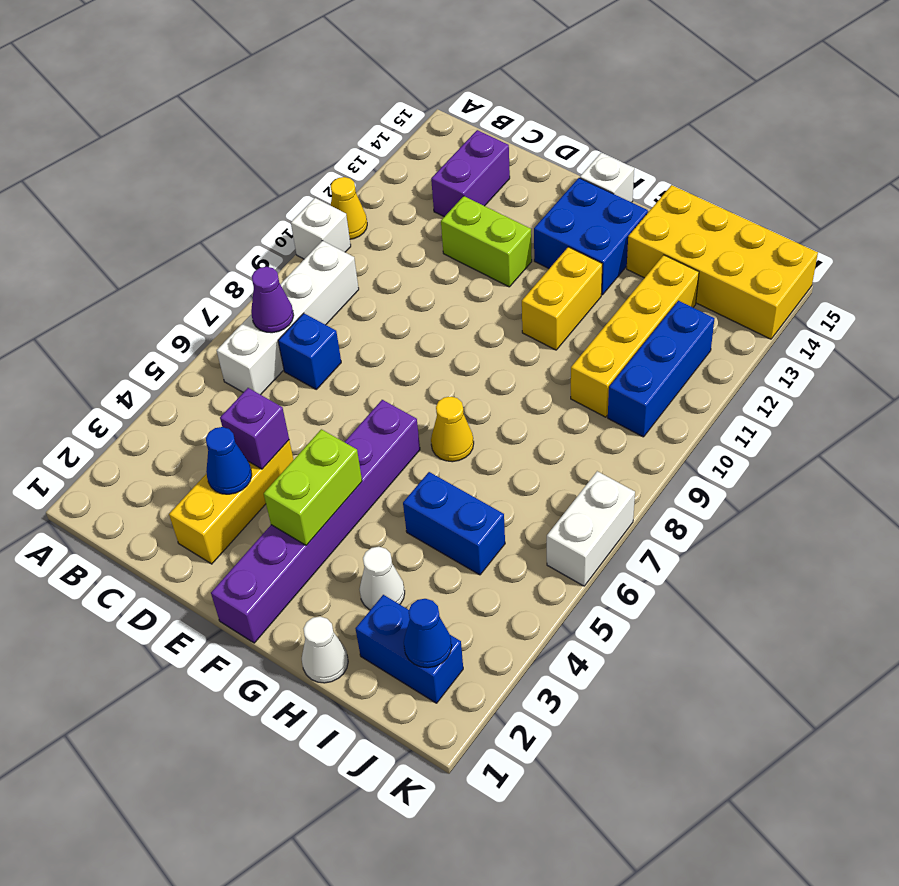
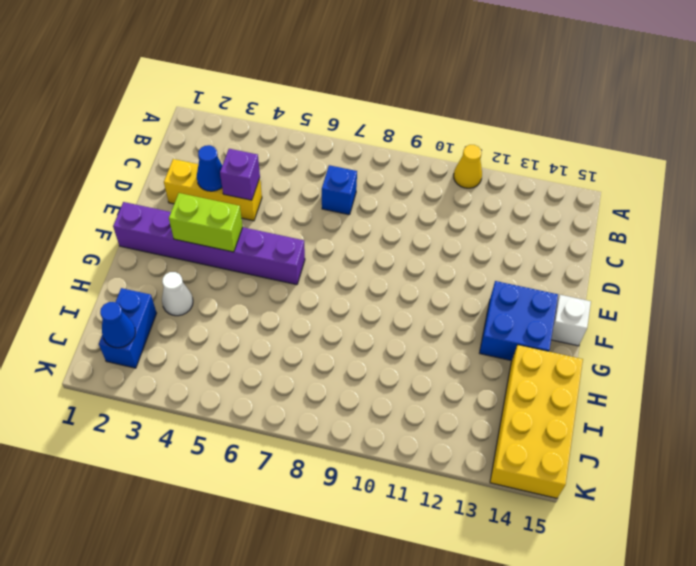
none -> white 1x1 brick [291,198,351,259]
none -> white 1x4 brick [217,241,359,395]
none -> purple 1x2 brick [431,130,510,217]

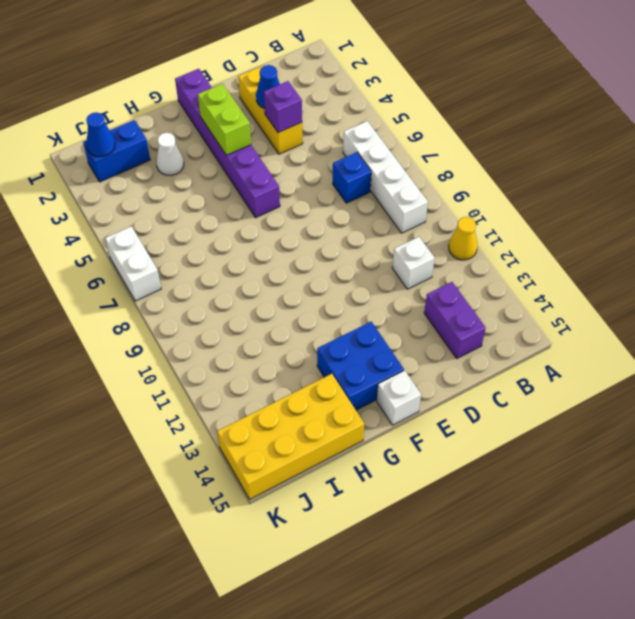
white 1x1 brick [392,237,435,289] -> white 1x1 brick moved to [291,198,351,259]
none -> lime 1x2 brick [441,196,532,287]
none -> yellow 1x1 cone [431,396,474,462]
none -> yellow 1x2 brick [522,247,602,350]

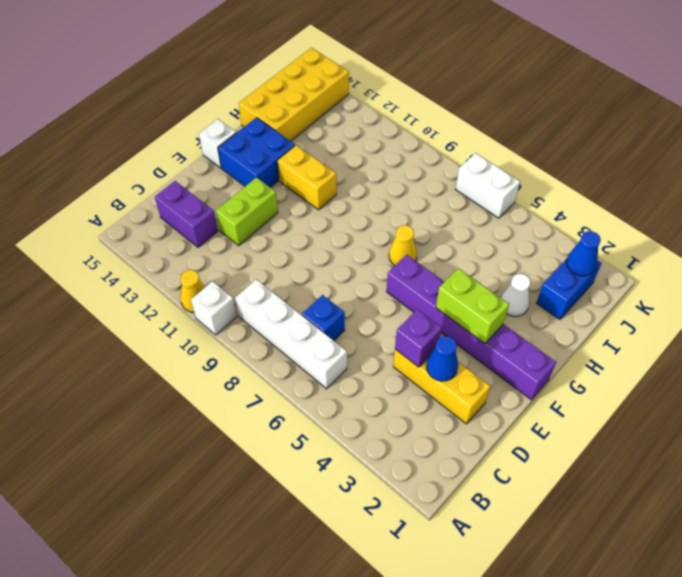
none -> white 1x1 cone [302,617,348,683]
none -> blue 1x2 brick [403,472,505,575]
none -> yellow 1x4 brick [571,255,699,417]

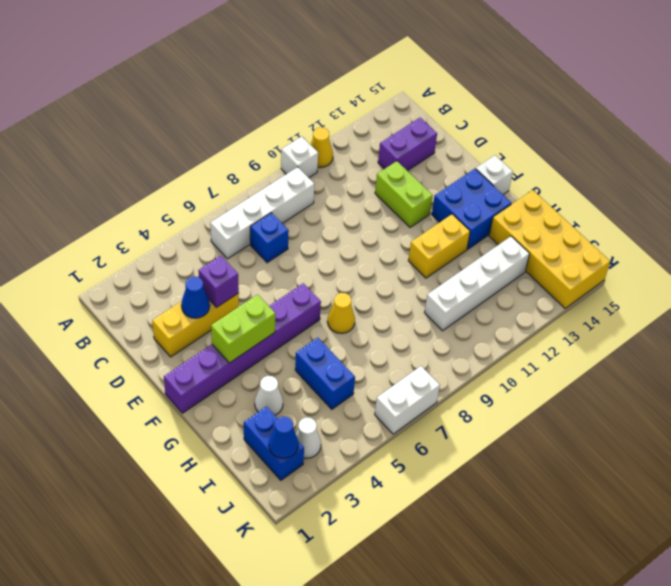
white 1x4 brick [424,236,530,331] -> yellow 1x4 brick [571,255,699,417]
white 1x1 cone [296,417,321,458] -> white 1x1 cone moved to [302,617,348,683]
none -> blue 1x3 brick [608,301,714,437]
none -> purple 1x1 cone [251,267,294,333]

